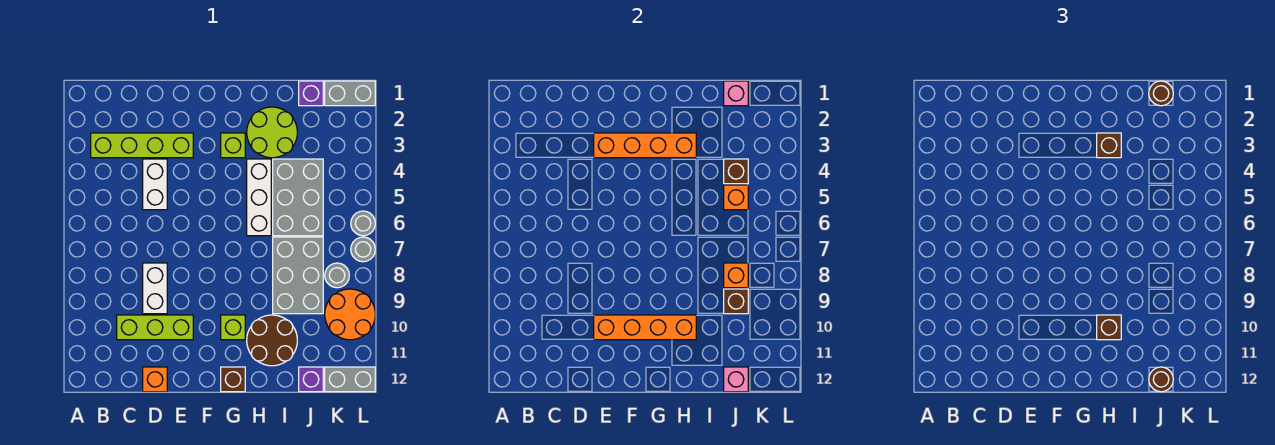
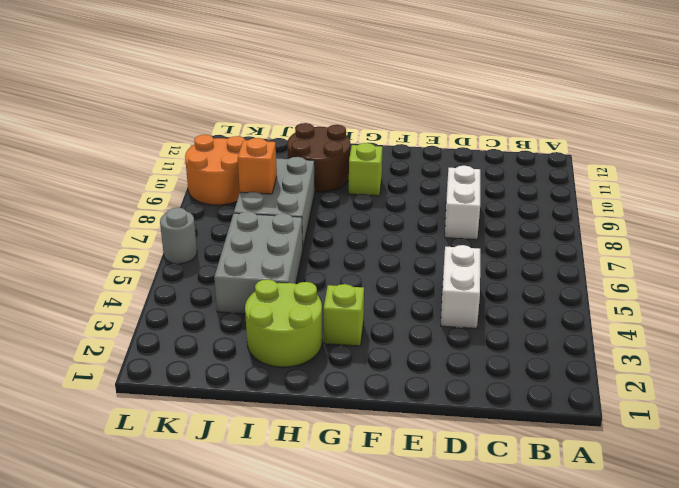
none -> lime 1x4 brick [91,133,193,158]
none -> lime 1x3 brick [117,315,193,340]
none -> orange 1x1 brick [143,367,167,392]
none -> brown 1x1 brick [221,367,245,392]

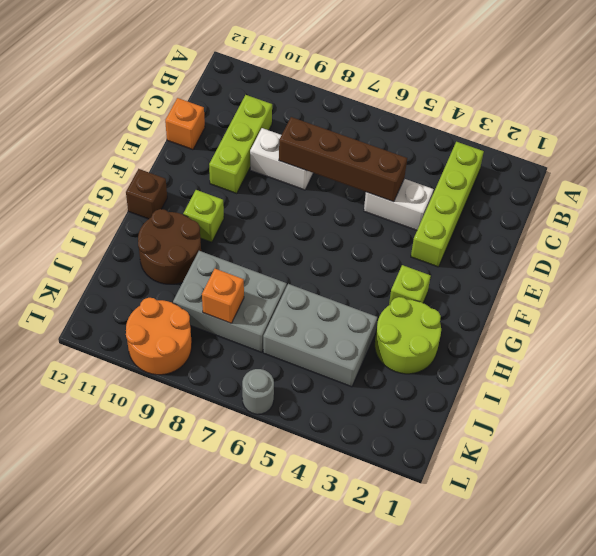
brown 1x4 brick [279,117,407,202] -> none
none -> white 1x3 brick [247,159,271,236]
none -> purple 1x1 brick [299,81,323,106]
none -> purple 1x1 brick [299,367,323,392]
none -> grey 1x2 brick [325,81,375,106]

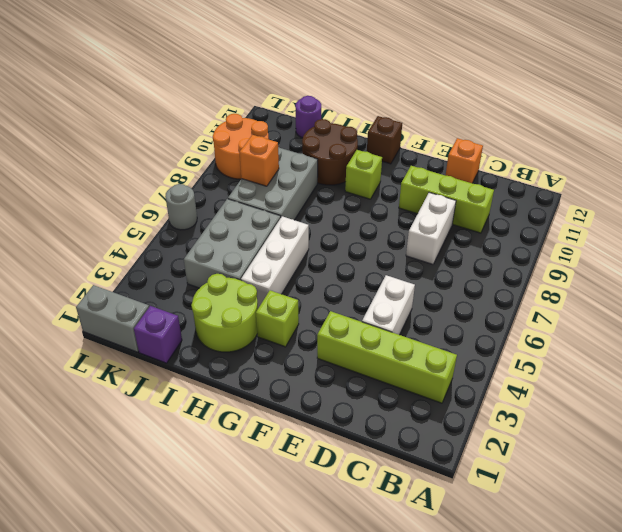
purple 1x1 round brick [295,96,321,138] -> purple 1x1 brick [299,367,323,392]
none -> grey 1x1 round brick [325,263,349,288]
none -> grey 1x2 brick [325,367,375,392]
none -> grey 1x1 round brick [351,237,375,262]
none -> orange 1x4 brick [594,133,696,158]

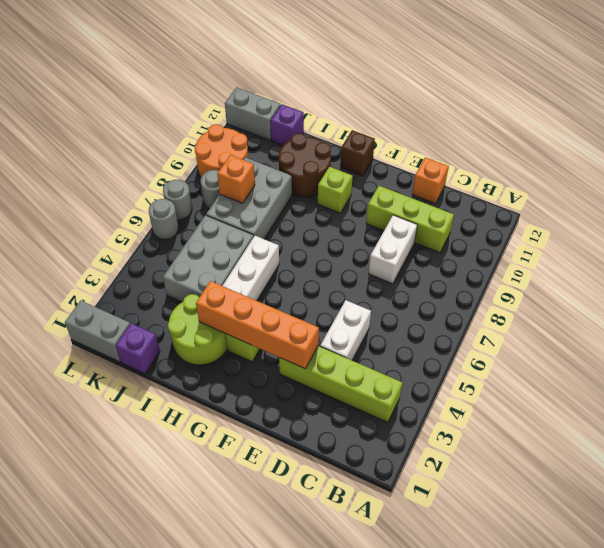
none -> orange 1x4 brick [594,315,696,340]
none -> pink 1x1 brick [724,81,748,106]
none -> brown 1x1 brick [724,159,748,184]
none -> orange 1x1 brick [724,185,748,210]

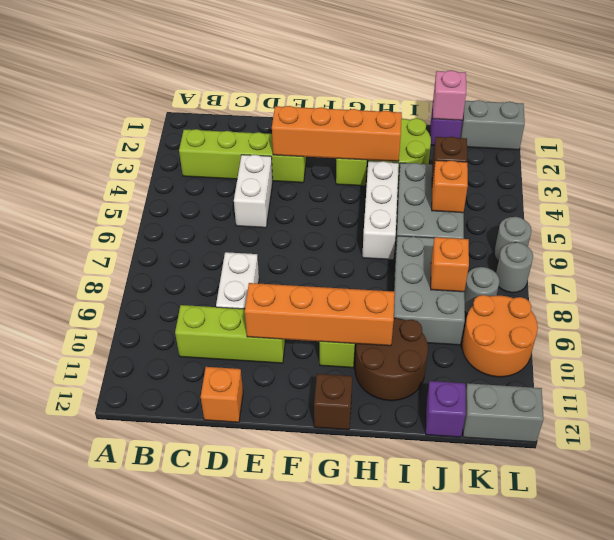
none -> brown 1x1 brick [724,289,748,314]
none -> pink 1x1 brick [724,367,748,392]
none -> brown 1x1 brick [1097,133,1121,158]
none -> brown 1x1 brick [1097,315,1121,340]

